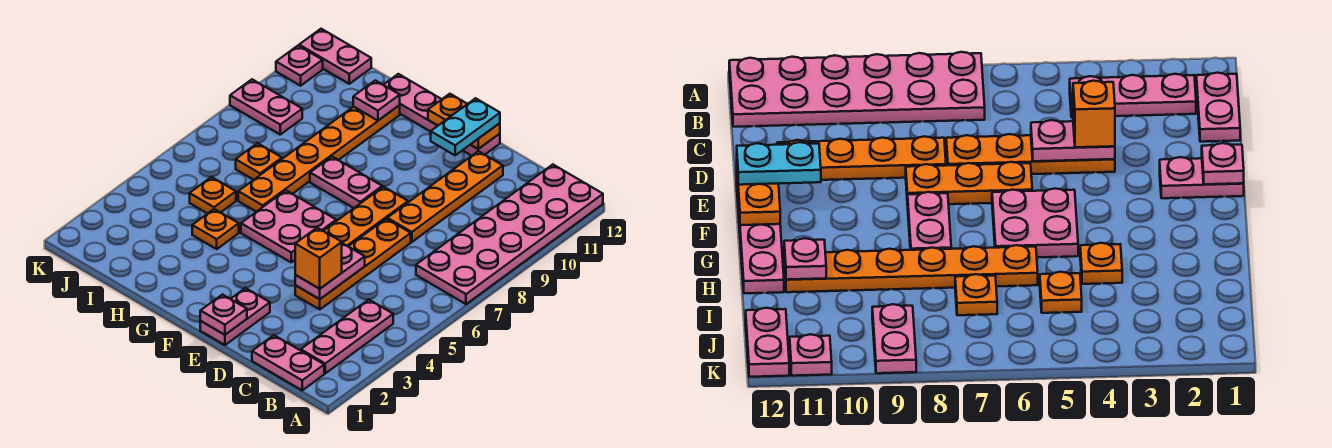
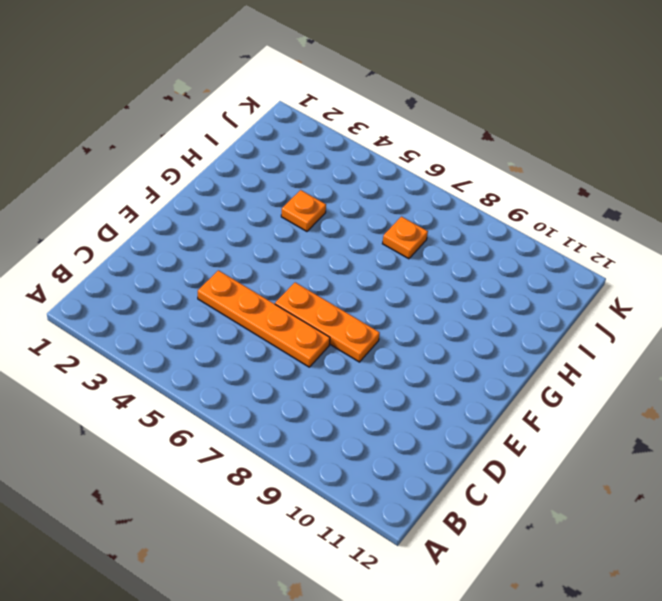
none -> pink 2x6 plate [416,165,603,304]
none -> pink 1x2 plate [252,335,324,390]
none -> pink 1x3 plate [301,299,393,373]

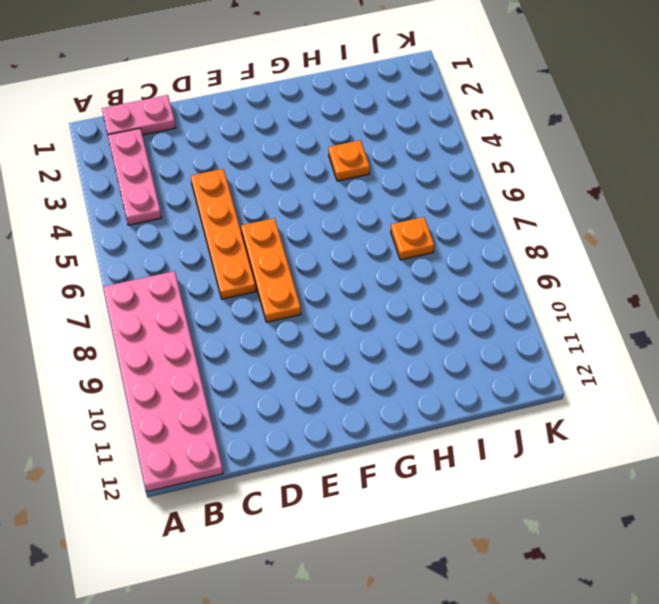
none -> orange 1x4 plate [387,151,503,242]
none -> pink 1x2 plate [200,288,270,345]
none -> pink 1x4 plate [384,74,500,156]

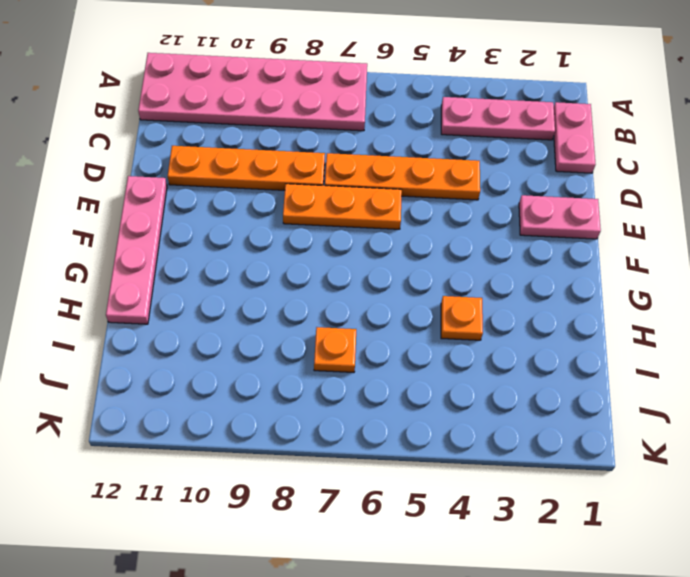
none -> pink 2x2 plate [241,190,336,262]
none -> pink 1x2 plate [310,157,382,208]
none -> orange 1x6 plate [238,105,400,212]

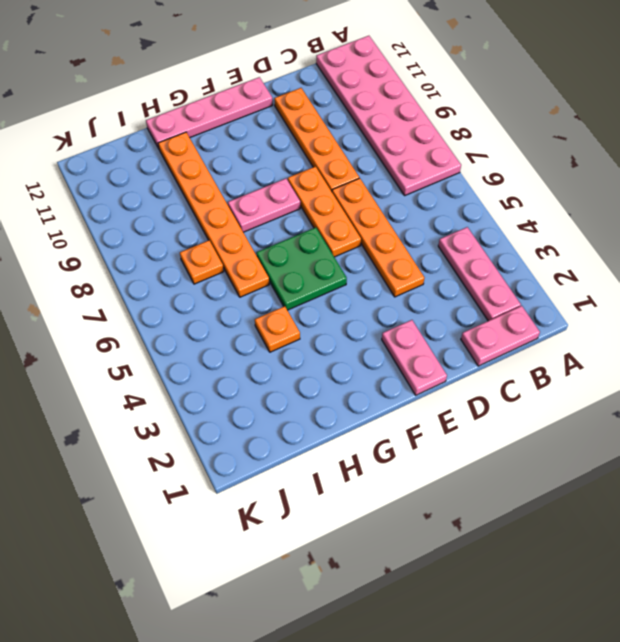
green 2x2 plate [256,227,347,310] -> pink 2x2 plate [241,190,336,262]
none -> orange 1x1 plate [190,177,236,214]
none -> pink 1x2 plate [230,79,302,134]
none -> pink 1x2 plate [299,29,371,84]

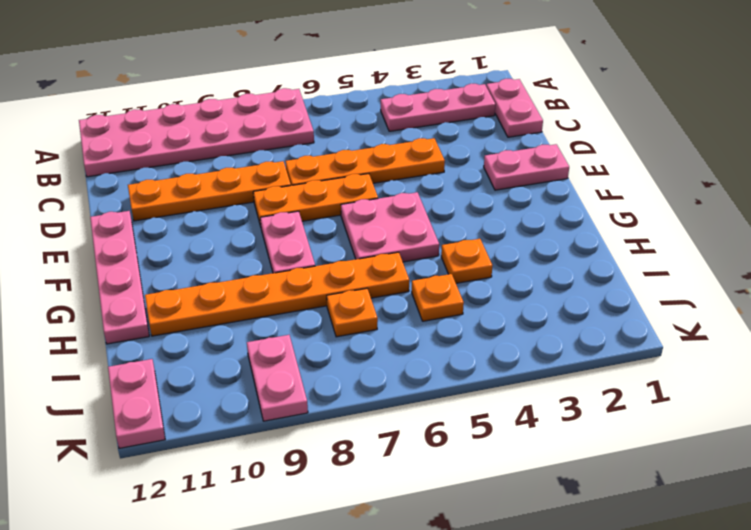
none -> pink 1x1 plate [276,46,323,86]
none -> pink 1x2 plate [295,243,365,299]
none -> pink 1x1 plate [200,295,247,335]

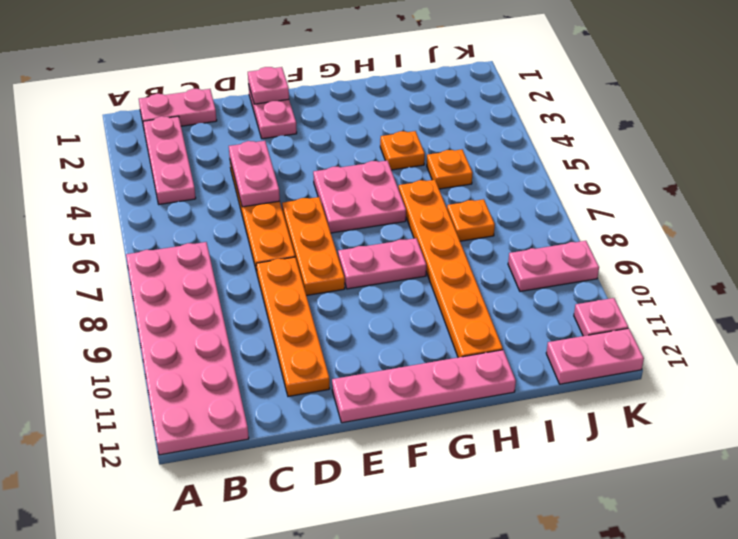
none -> orange 1x2 plate [428,94,500,149]
none -> pink 1x1 plate [353,80,400,121]
none -> orange 1x1 brick [295,228,342,289]

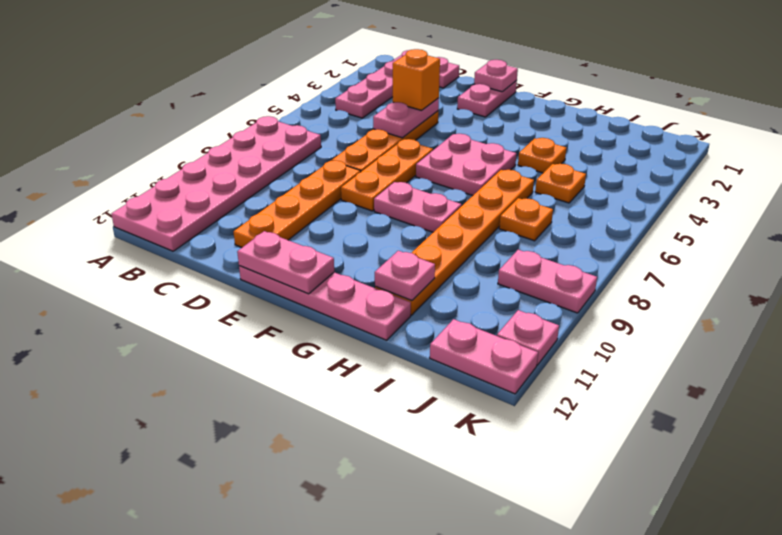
pink 1x2 plate [237,231,334,294] -> orange 1x2 plate [428,94,500,149]
none -> cyan 1x2 plate [431,98,500,155]

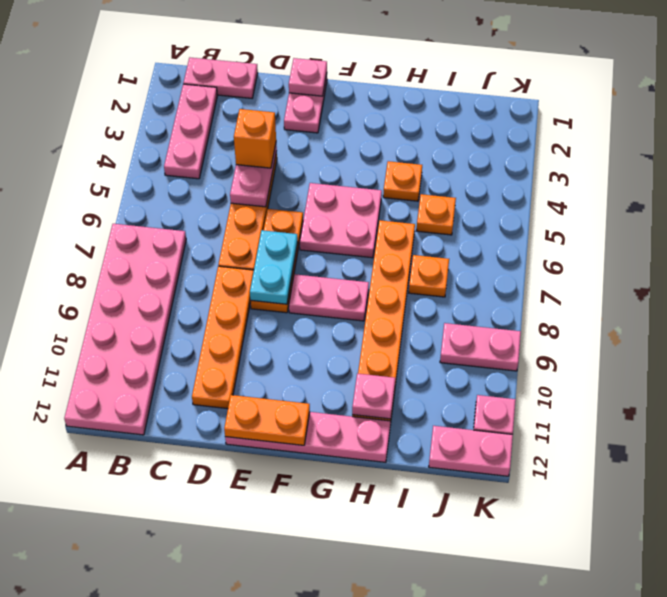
cyan 1x2 plate [250,230,298,304] -> cyan 1x2 plate moved to [431,98,500,155]

